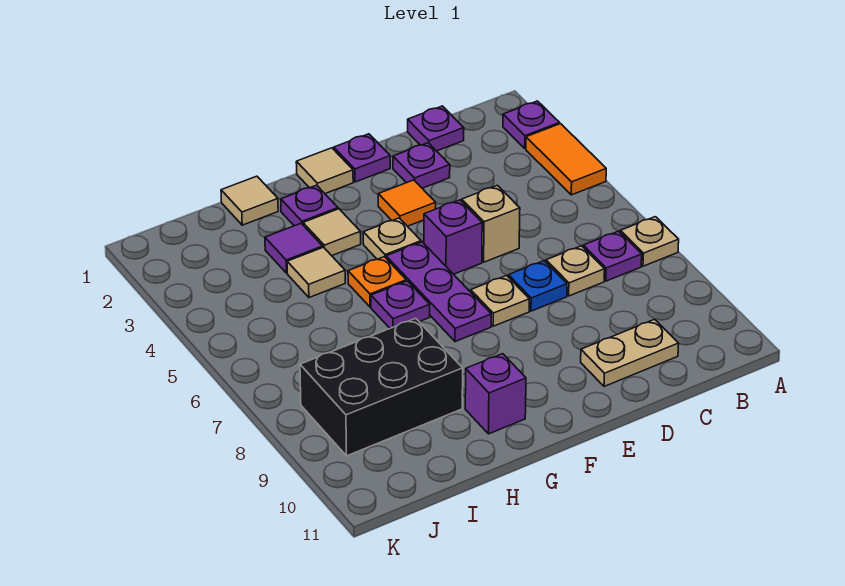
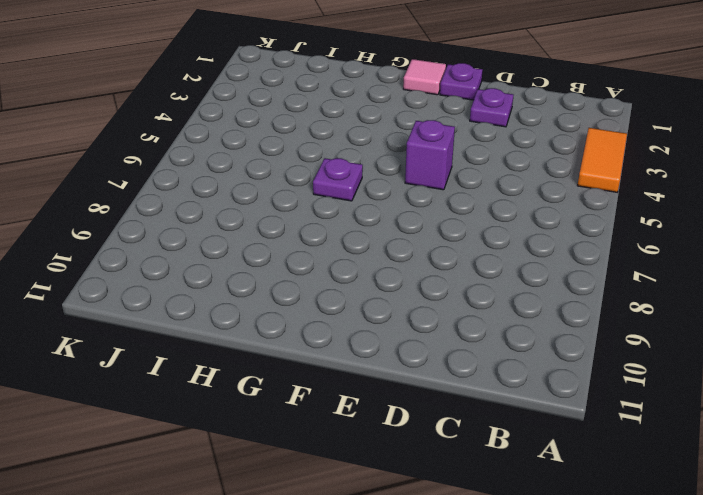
pink 1x1 tile [403,59,446,95] -> tan 1x1 tile [296,148,353,194]
none -> purple 1x1 plate [503,101,559,149]
none -> tan 1x1 plate [620,217,679,266]
none -> purple 1x1 plate [583,231,642,281]

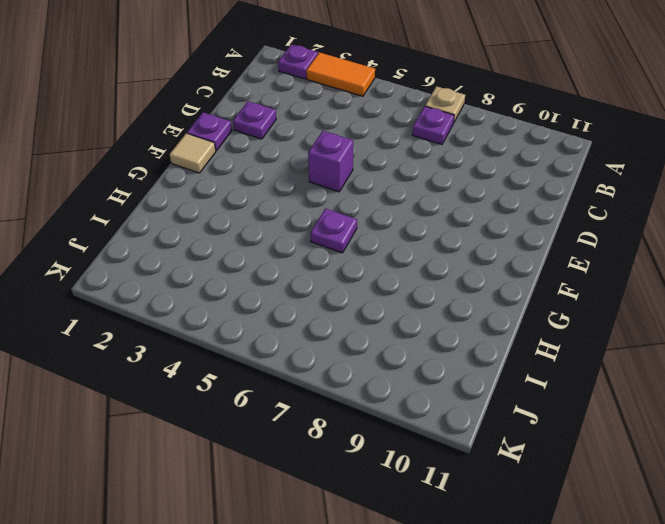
none -> purple 1x1 plate [408,106,464,151]
none -> tan 1x1 plate [546,246,605,296]
none -> tan 1x2 plate [581,319,679,387]

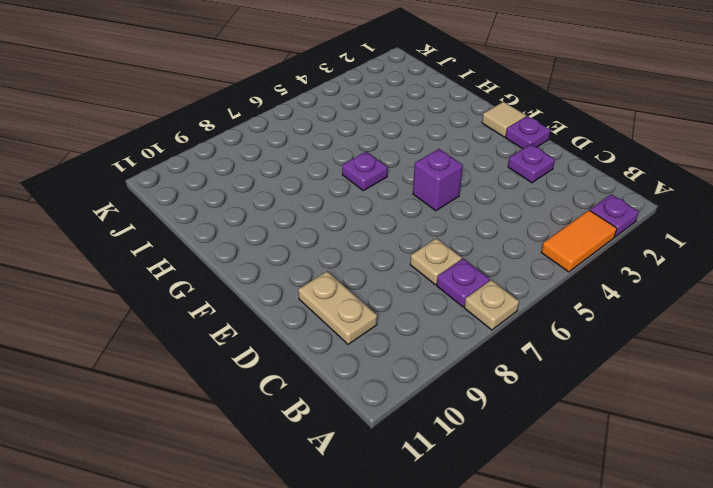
none -> purple 1x1 plate [408,106,464,151]
none -> tan 1x1 brick [462,185,520,262]
none -> blue 1x1 plate [508,261,567,311]

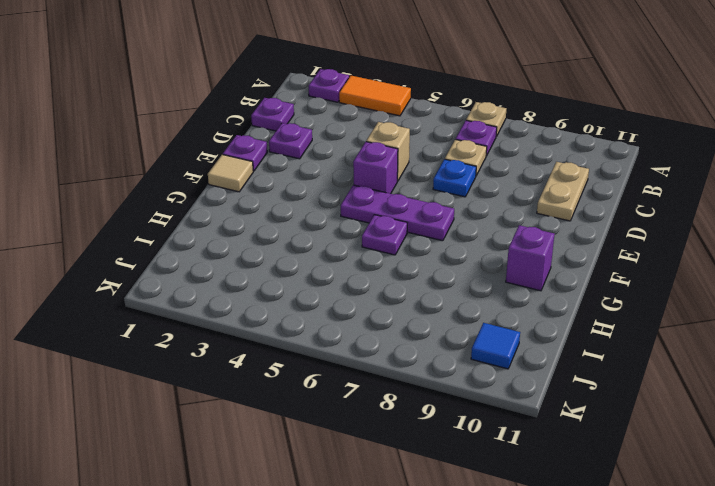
blue 1x1 tile [471,323,520,369] -> none
none -> orange 1x1 tile [378,180,436,226]
none -> tan 1x1 plate [471,276,529,326]
none -> tan 1x1 plate [363,218,421,259]

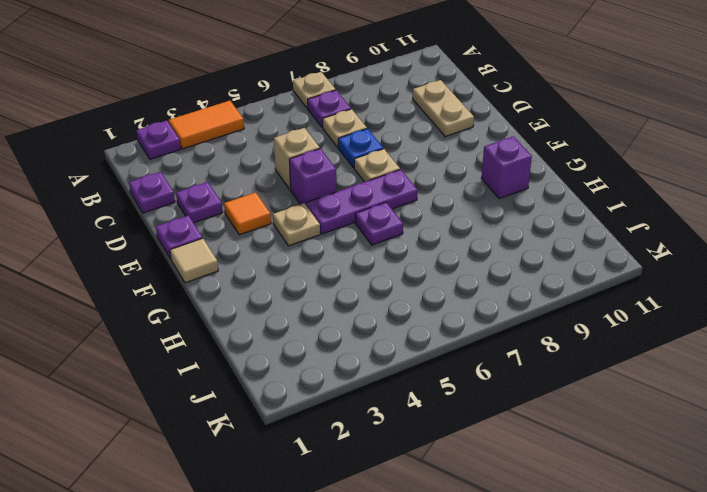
none -> purple 1x1 plate [281,185,338,226]
none -> tan 1x1 tile [303,209,361,256]
none -> orange 1x1 plate [348,257,406,307]

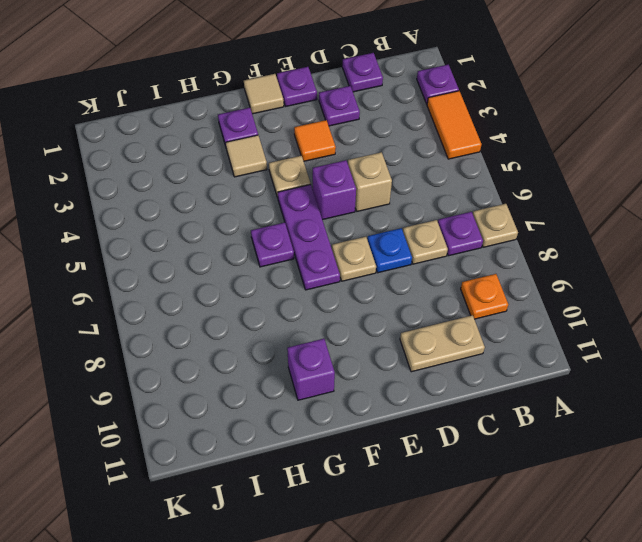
orange 1x1 plate [461,274,508,319] -> orange 1x1 plate moved to [348,257,406,307]
none -> tan 1x1 tile [221,176,278,225]
none -> purple 1x1 tile [265,224,323,273]
none -> tan 1x1 tile [287,247,345,298]

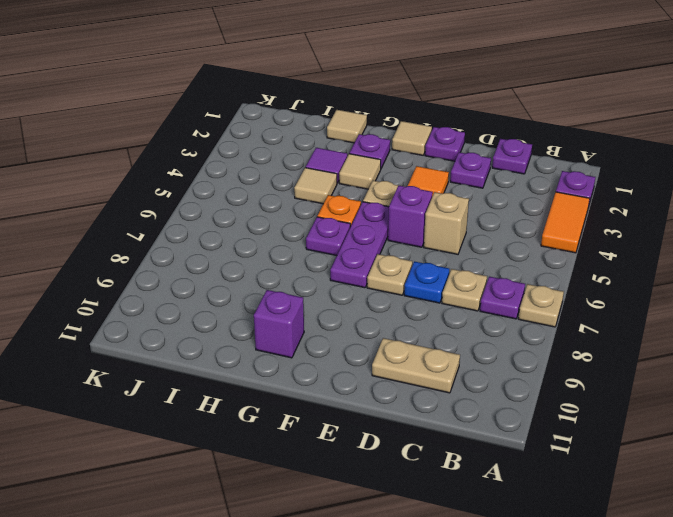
none -> black 2x3 brick [300,318,463,456]

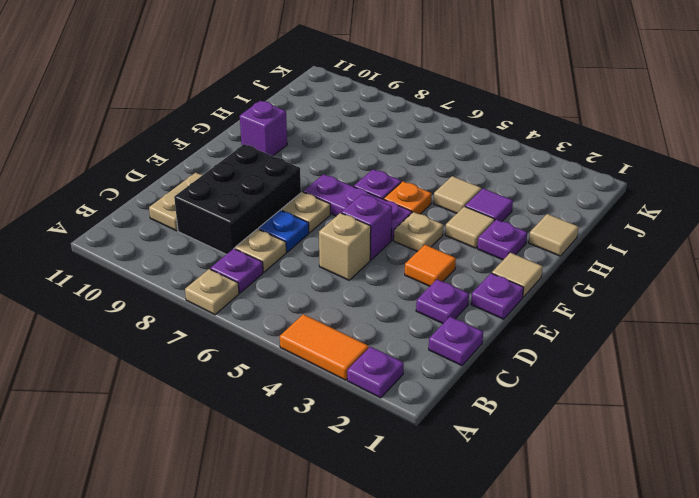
black 2x3 brick [174,144,301,254] -> black 2x3 brick moved to [300,318,463,456]

